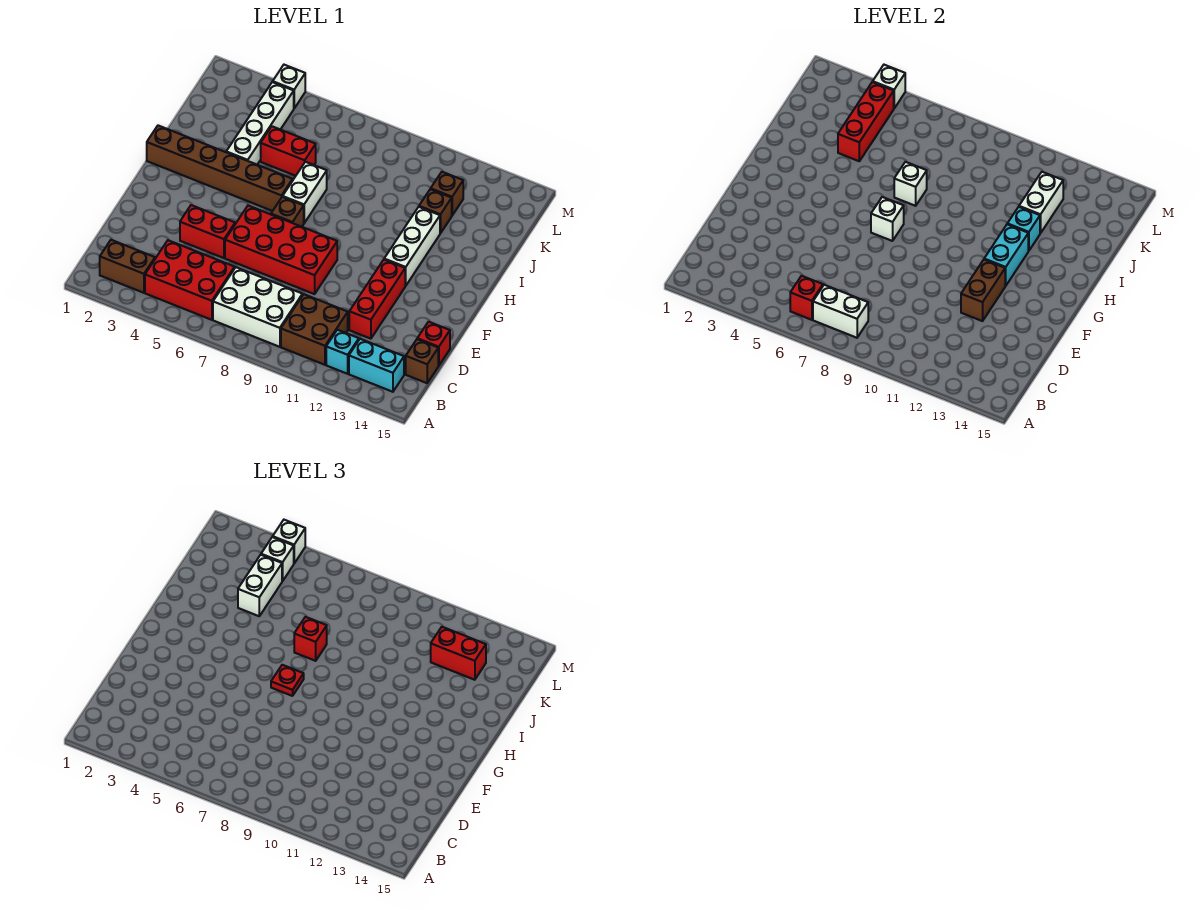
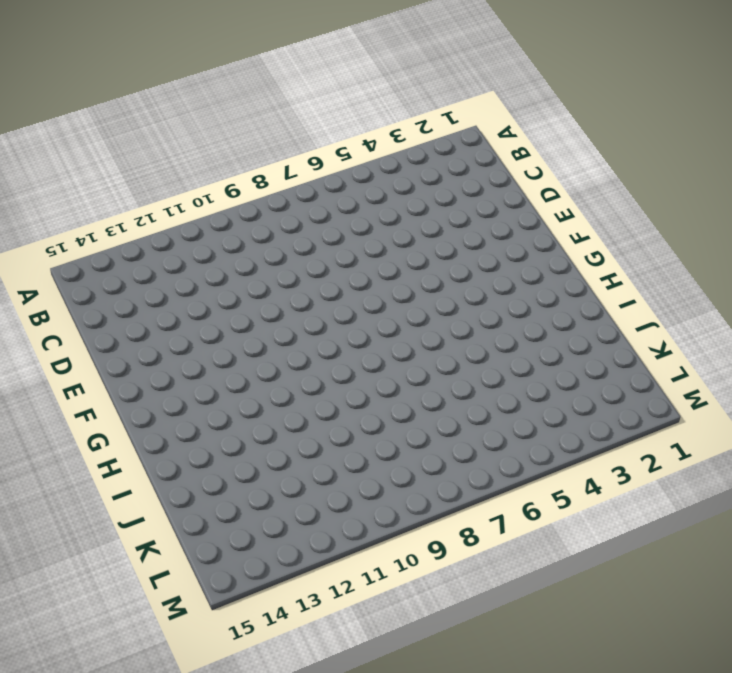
none -> brown 1x2 brick [100,240,155,293]
none -> red 2x3 brick [145,240,235,320]
none -> white 2x3 brick [213,267,302,347]
none -> brown 2x2 brick [281,294,348,365]

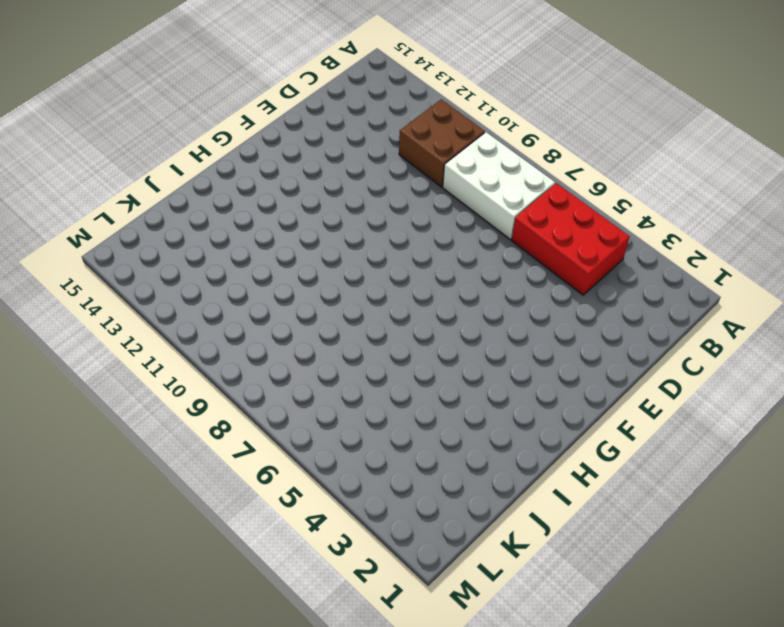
none -> brown 1x2 brick [100,240,155,293]
none -> cyan 1x1 brick [326,330,359,374]
none -> cyan 1x2 brick [349,339,404,392]
none -> brown 1x1 brick [406,339,438,383]

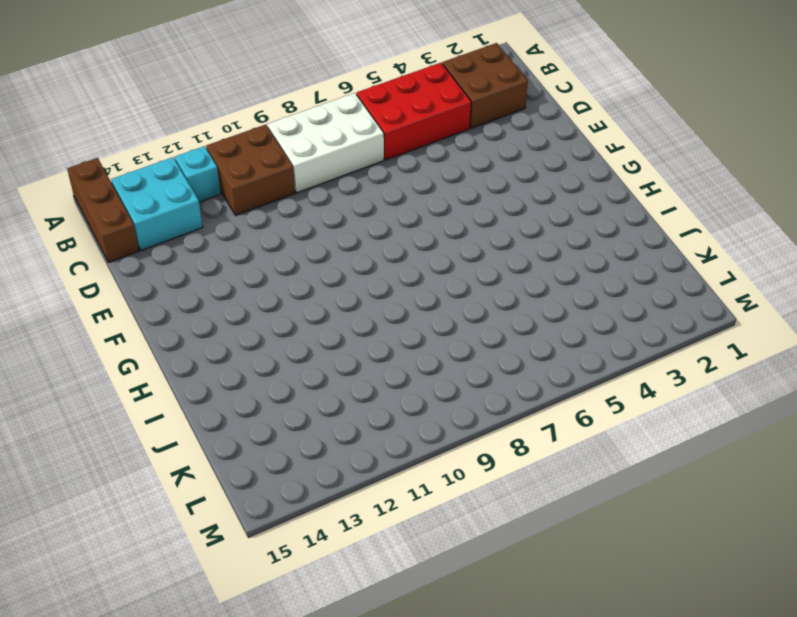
brown 1x3 brick [67,158,139,262] -> brown 1x1 brick [406,339,438,383]
brown 2x2 brick [442,43,528,128] -> brown 1x2 brick [100,240,155,293]
cyan 2x2 brick [111,157,203,250] -> cyan 1x2 brick [349,339,404,392]
none -> red 1x3 brick [349,260,405,339]
none -> red 1x1 brick [417,322,450,366]
none -> red 1x2 brick [180,205,235,258]
none -> red 2x4 brick [225,206,337,294]

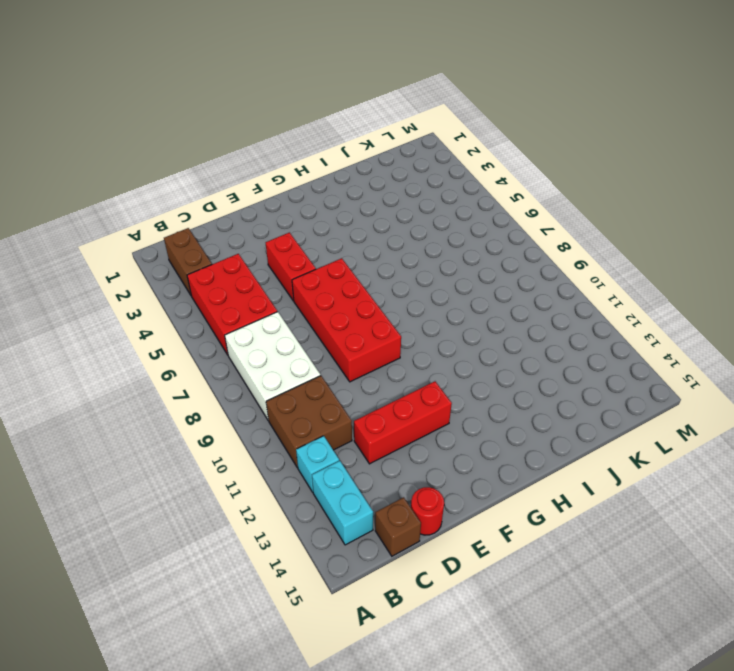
red 1x1 round brick [411,487,444,535] -> red 1x1 brick [417,322,450,366]
none -> brown 1x1 brick [271,197,304,227]
none -> white 1x3 brick [384,207,440,286]
none -> brown 1x6 brick [147,126,293,211]
none -> white 1x2 brick [283,162,327,223]

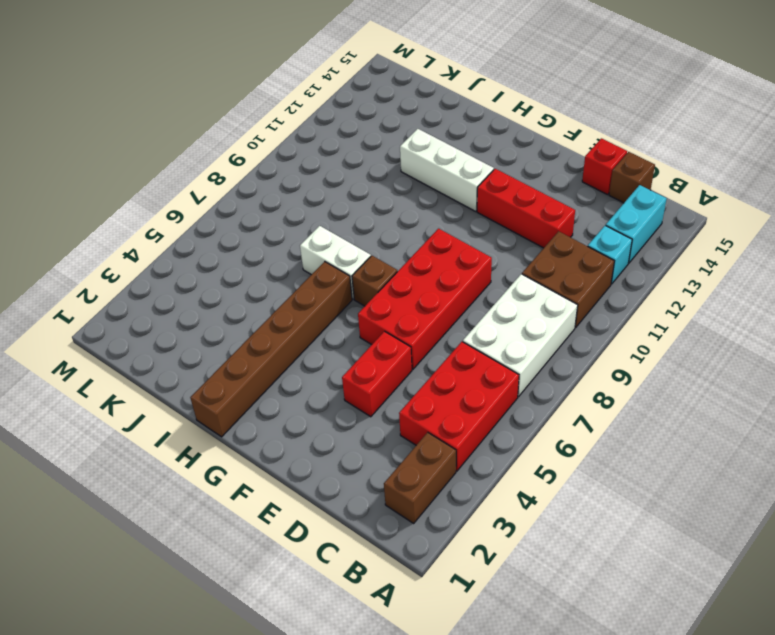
none -> white 1x4 brick [226,82,294,164]
none -> red 1x2 brick [261,126,316,176]
none -> brown 1x1 brick [419,189,452,233]
none -> brown 1x1 brick [431,172,463,215]

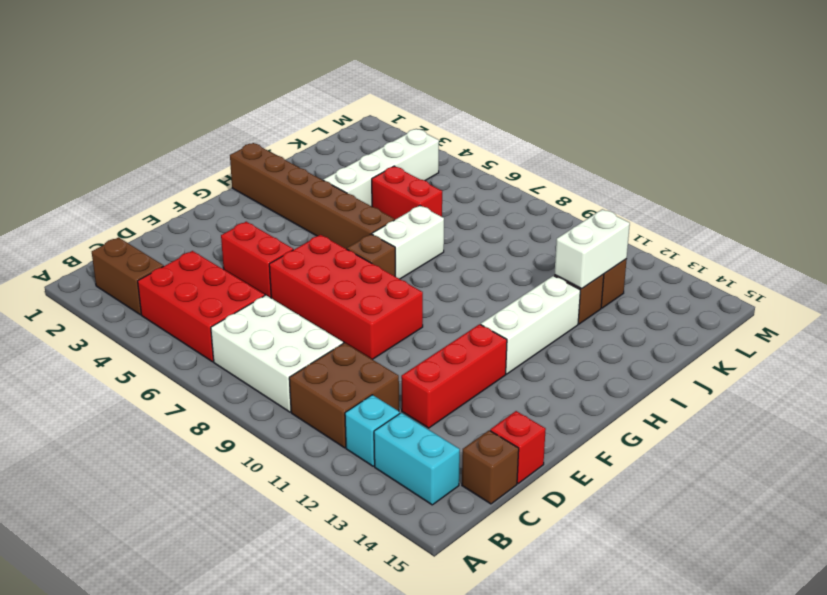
none -> white 1x1 brick [273,65,305,108]
none -> red 1x1 brick [790,276,823,320]
none -> white 1x2 brick [813,285,868,338]
none -> brown 1x2 brick [961,260,1005,321]

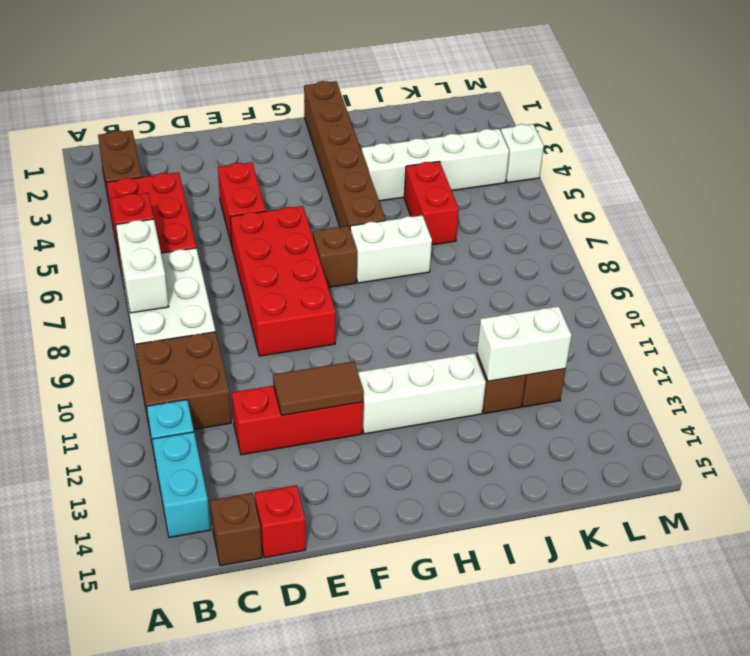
brown 1x2 tile [273,361,363,415] -> brown 1x2 brick [961,260,1005,321]
none -> white 1x1 brick [871,197,904,241]
none -> cyan 1x2 brick [984,224,1028,286]
none -> white 1x1 brick [894,162,927,206]
none -> cyan 1x1 brick [1008,207,1040,251]

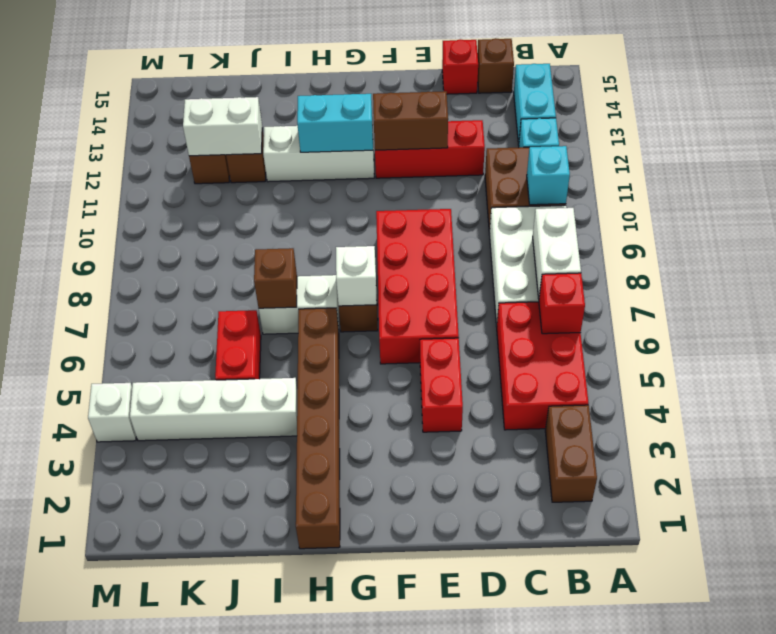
cyan 1x1 brick [527,146,570,205] -> cyan 1x1 brick moved to [1008,207,1040,251]
brown 1x1 brick [254,248,297,308] -> white 1x1 brick [894,162,927,206]
none -> red 1x3 brick [838,82,894,161]
none -> white 1x1 brick [873,65,905,108]
none -> red 1x1 plate [271,665,304,696]
none -> red 1x1 brick [294,617,327,661]

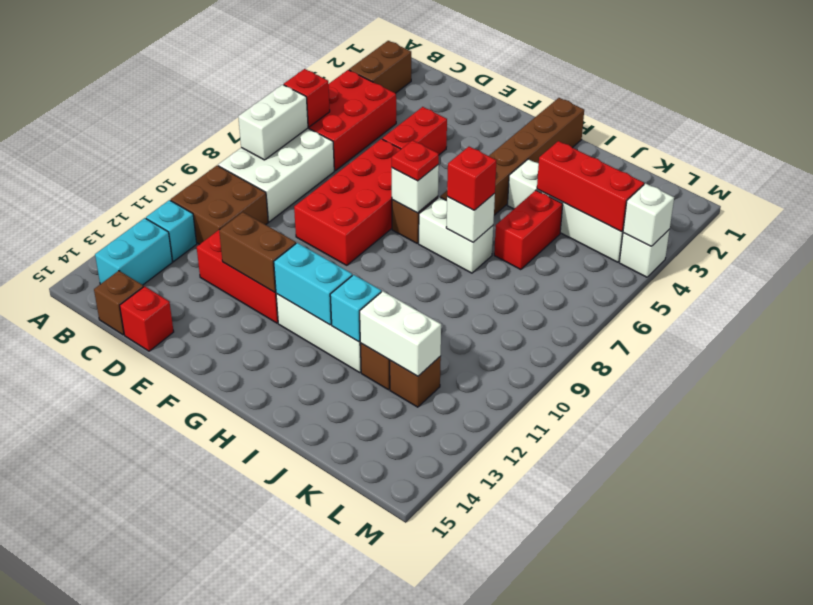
none -> white 1x2 brick [238,555,282,616]
none -> red 1x2 brick [431,627,486,680]
none -> white 1x1 brick [261,537,294,581]
none -> white 1x1 brick [273,520,305,563]

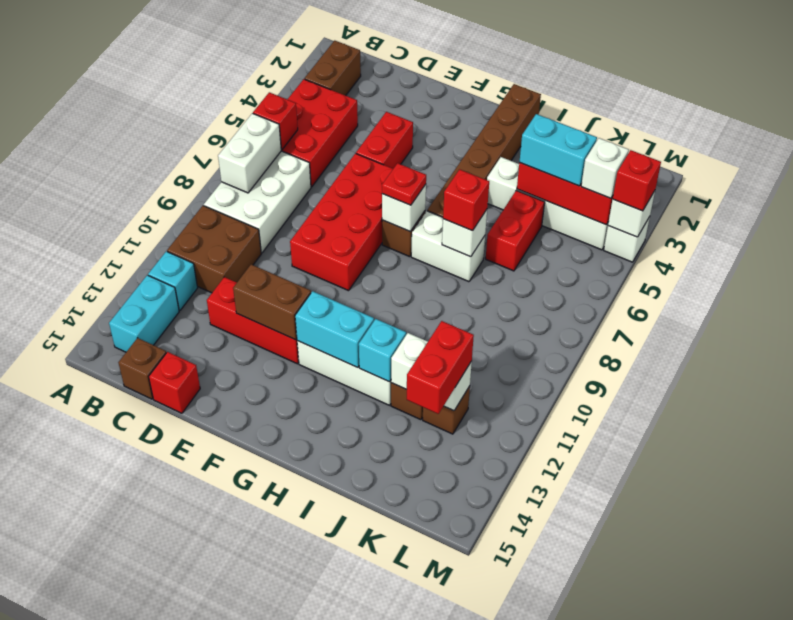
cyan 1x2 brick [520,114,597,186] -> white 1x2 brick [238,555,282,616]
red 1x1 brick [613,150,661,211] -> white 1x1 brick [273,520,305,563]

